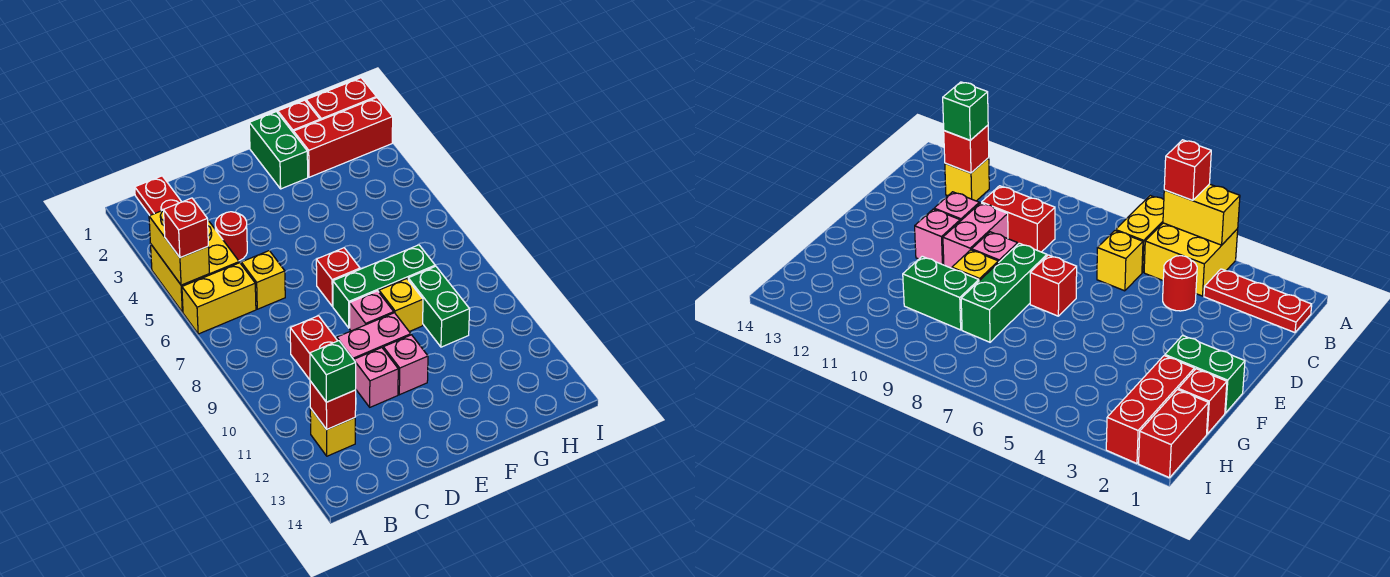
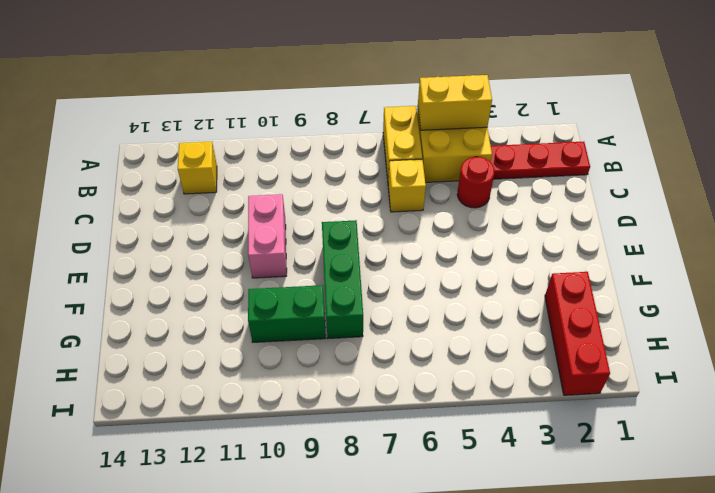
none -> red 1x2 brick [290,316,337,380]
none -> pink 1x1 brick [354,348,398,407]
none -> red 1x1 brick [316,248,360,306]

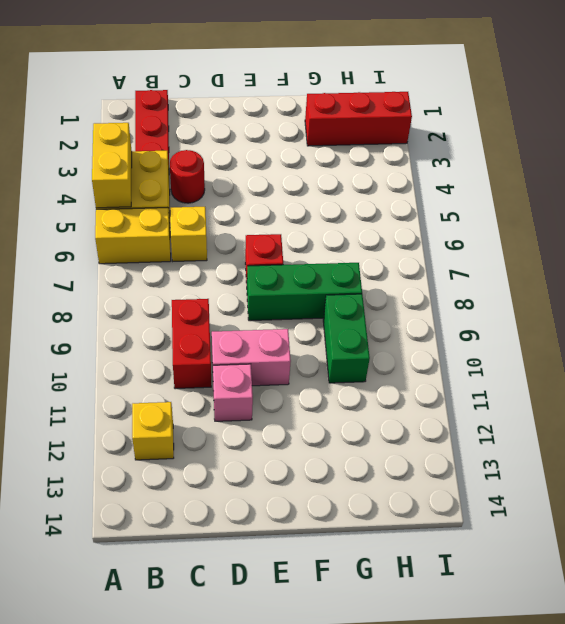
none -> pink 1x1 brick [350,291,394,331]
none -> pink 1x1 brick [383,335,428,395]
none -> green 1x2 brick [249,112,308,189]

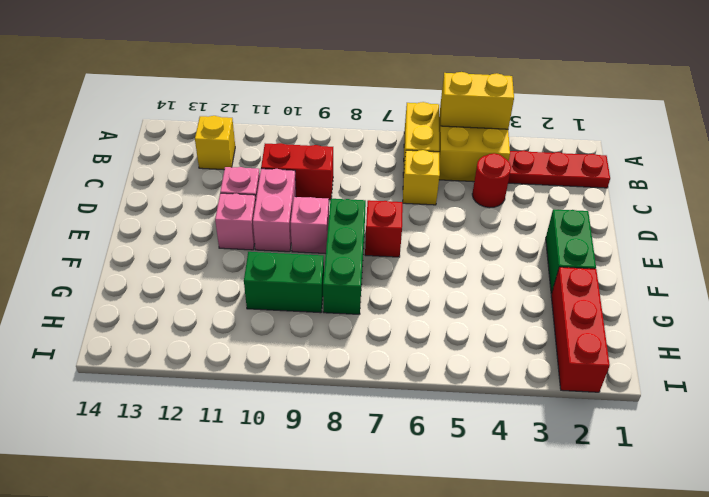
green 1x2 brick [546,209,596,293] -> green 1x2 brick turned to [249,112,308,189]
none -> yellow 1x1 brick [379,279,423,332]
none -> red 1x1 brick [278,100,320,133]
none -> red 1x2 brick [306,78,376,120]

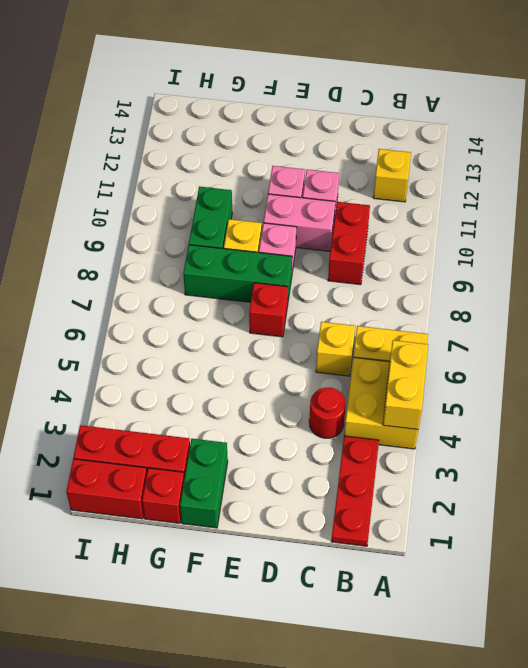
none -> red 1x1 brick [310,381,356,429]
none -> red 1x1 brick [163,198,208,258]
none -> green 1x1 brick [310,341,356,402]

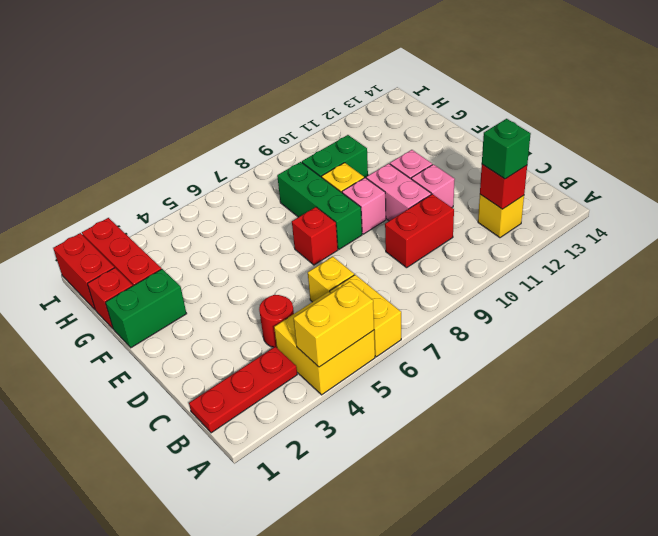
none -> red 1x1 brick [163,198,208,258]

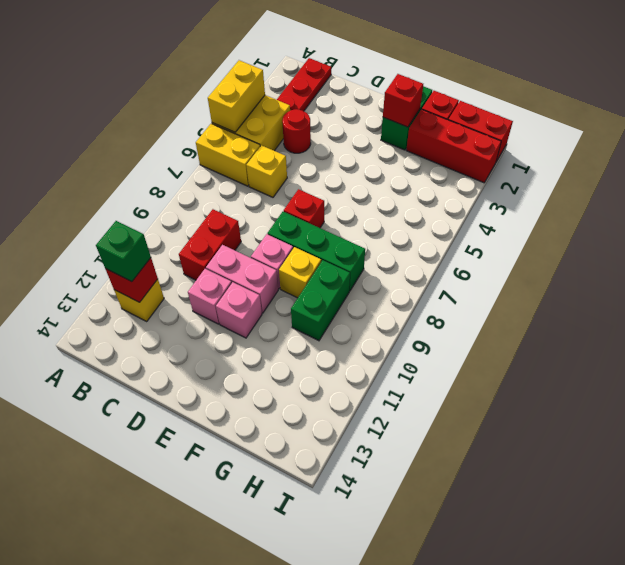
red 1x1 brick [383,74,423,127] -> red 1x1 brick moved to [163,198,208,258]

